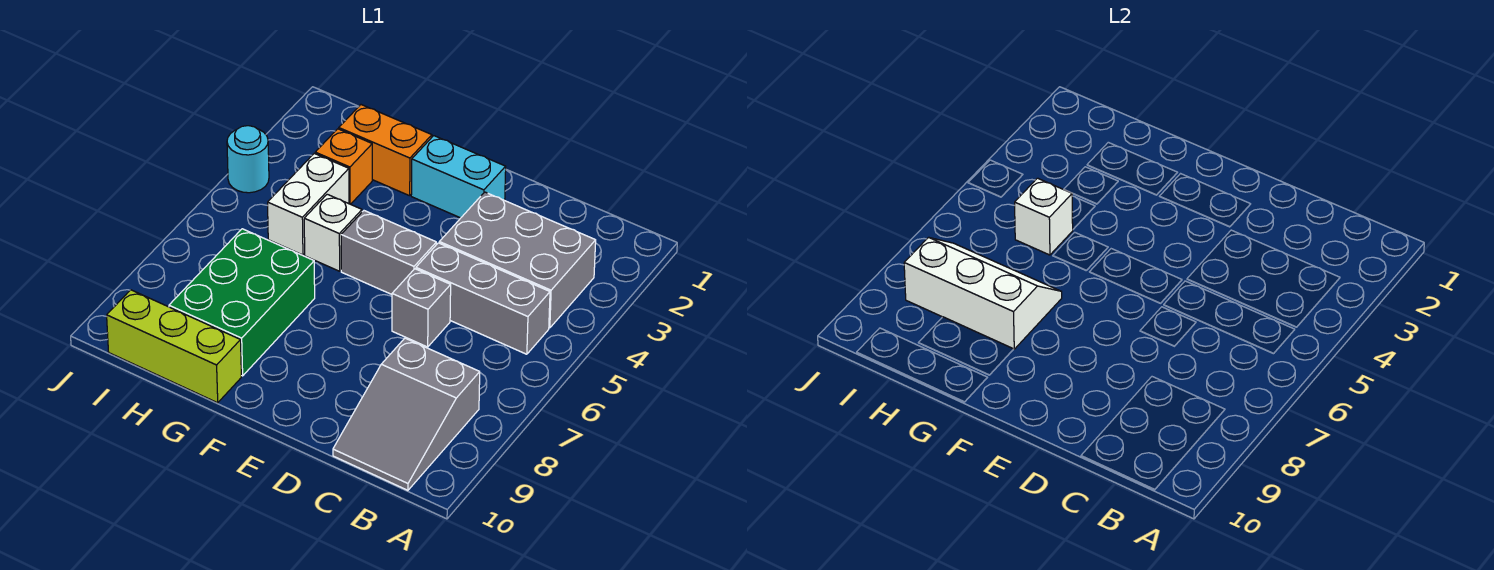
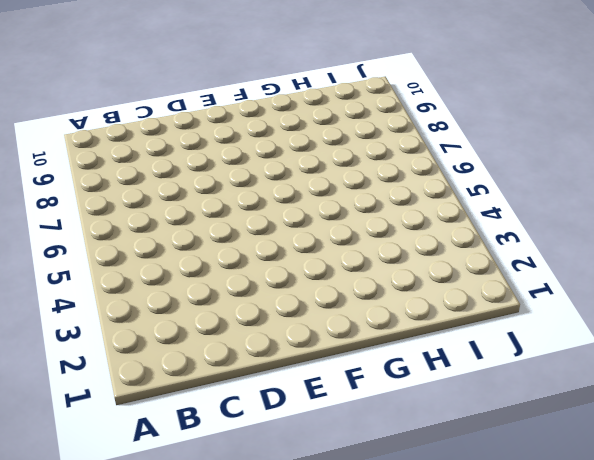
none -> grey 2x3 brick [439,192,596,328]
none -> grey 1x3 brick [416,243,550,354]
none -> grey 2x3 slope [333,338,480,490]

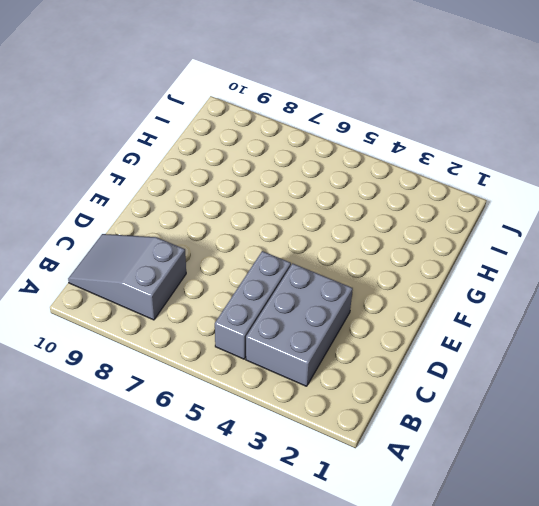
none -> grey 1x1 brick [392,269,451,347]
none -> cyan 1x2 brick [411,136,506,218]
none -> grey 1x2 brick [341,211,436,294]

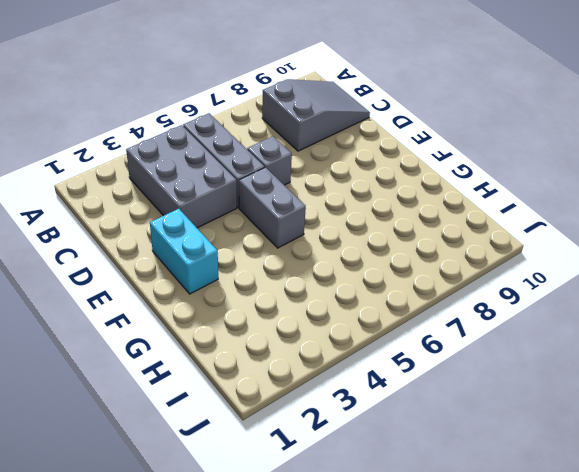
none -> orange 1x2 brick [339,105,432,196]
none -> white 1x1 brick [304,194,362,271]
none -> green 2x3 brick [169,229,315,376]

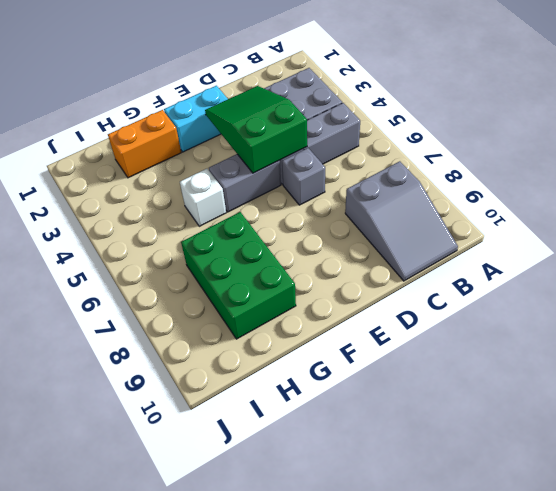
green 2x3 slope [205,86,307,173] -> none
none -> lime 1x3 brick [107,290,241,403]
none -> orange 1x1 brick [315,129,372,204]
none -> white 1x2 brick [268,153,349,255]

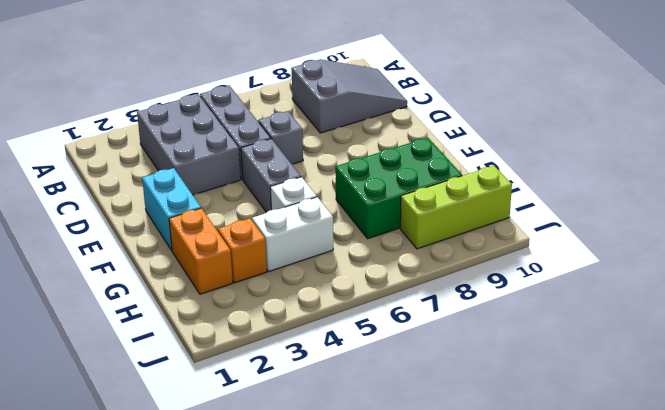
lime 1x3 brick [400,166,512,249] -> lime 1x3 brick turned to [107,290,241,403]
none -> cyan 1x1 round brick [227,126,269,193]
none -> white 2x3 slope [904,237,1062,349]
none -> white 1x1 brick [1015,178,1073,255]

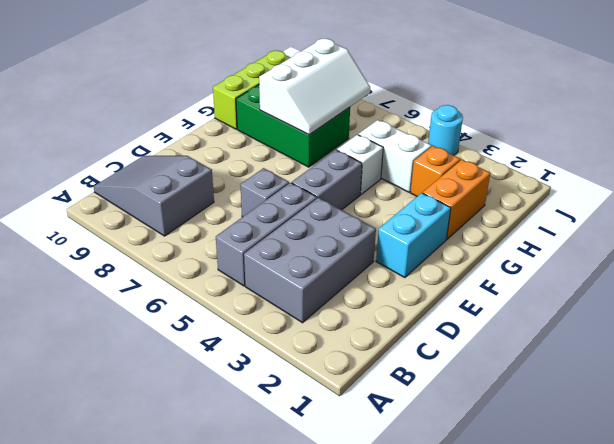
none -> white 1x1 brick [1015,178,1073,255]

